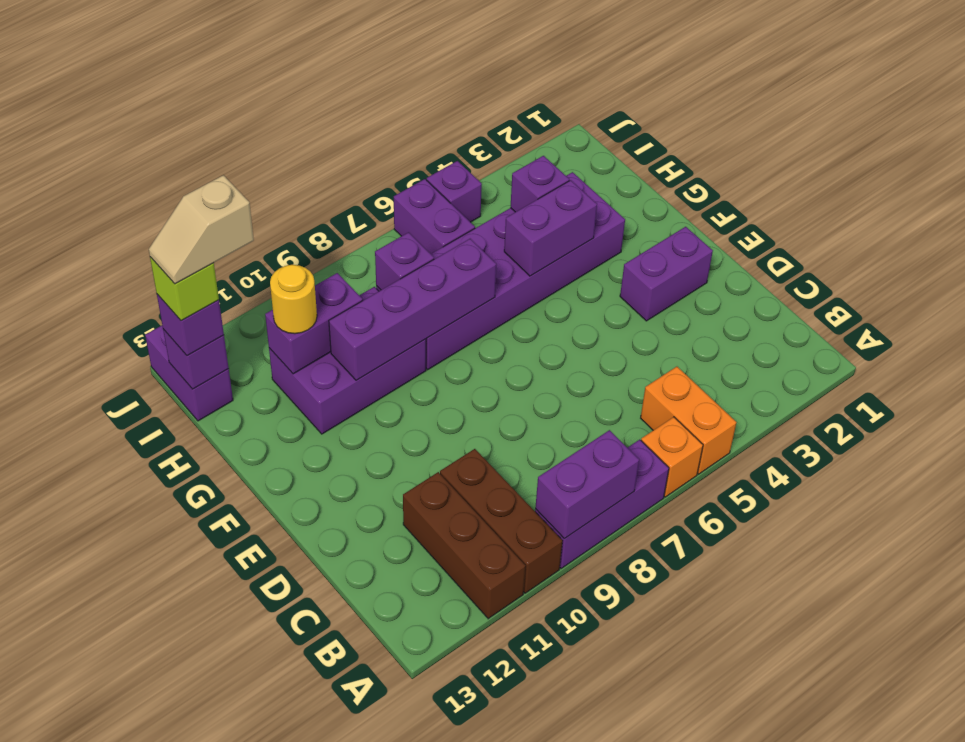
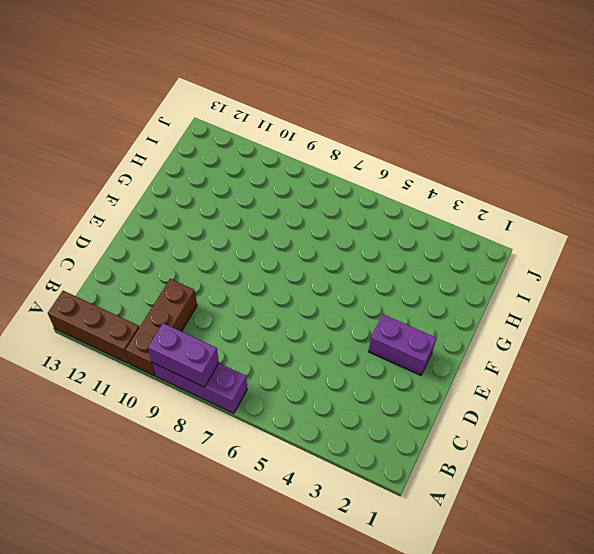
brown 1x3 brick [48,291,139,363] -> brown 1x3 brick turned to [403,472,525,619]
none -> orange 1x2 brick [641,367,736,474]
none -> orange 1x1 brick [641,417,703,497]
none -> purple 2x6 brick [376,172,625,370]

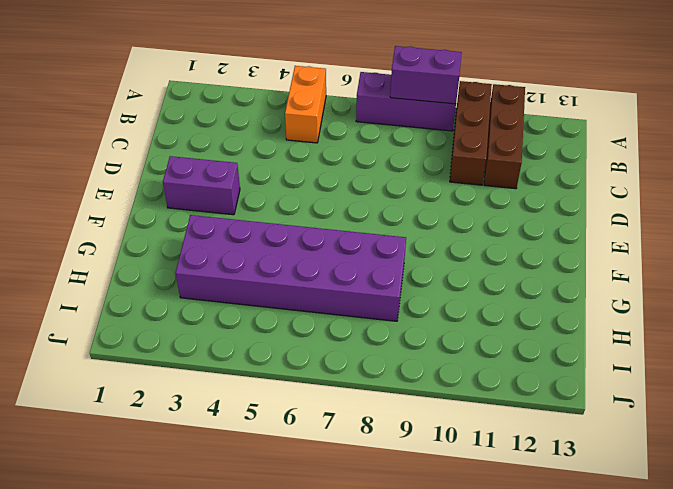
none -> orange 1x1 brick [641,417,703,497]
none -> purple 2x3 brick [269,287,426,434]
none -> purple 1x2 brick [394,179,475,254]

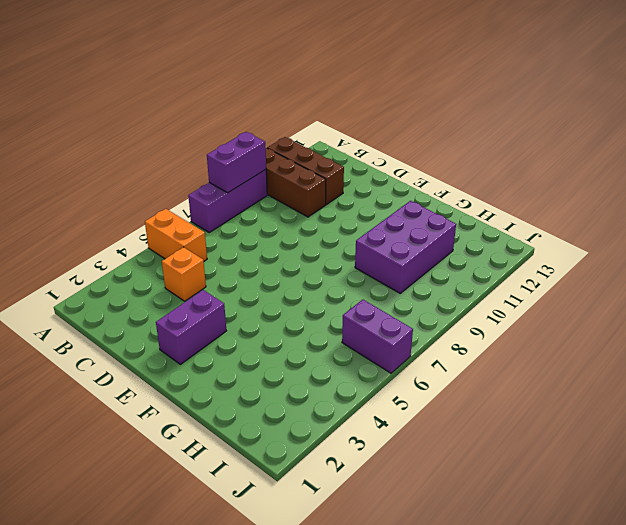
orange 1x1 brick [162,247,206,301] -> orange 1x1 brick moved to [641,417,703,497]
none -> purple 2x6 brick [376,172,625,370]
none -> purple 1x2 brick [145,326,233,421]
none -> purple 1x1 brick [427,161,482,222]

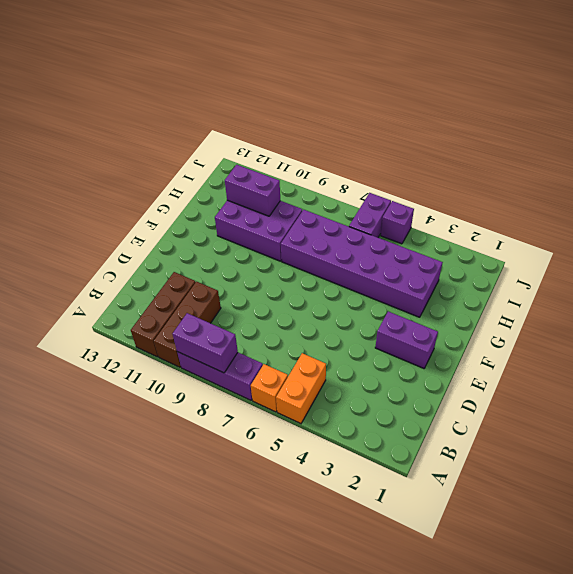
none -> purple 1x2 brick [145,326,233,421]
none -> purple 1x2 brick [504,180,597,276]
none -> purple 1x4 brick [329,239,496,380]

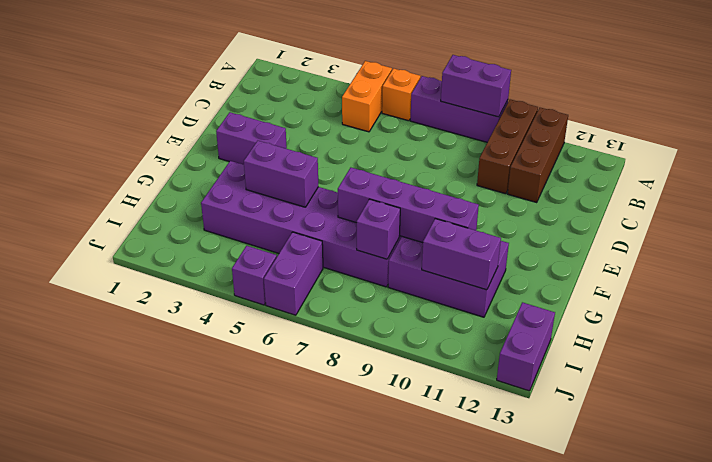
none -> purple 1x1 brick [510,156,569,212]
none -> purple 1x1 brick [163,329,229,389]
none -> yellow 1x1 round brick [270,265,317,334]

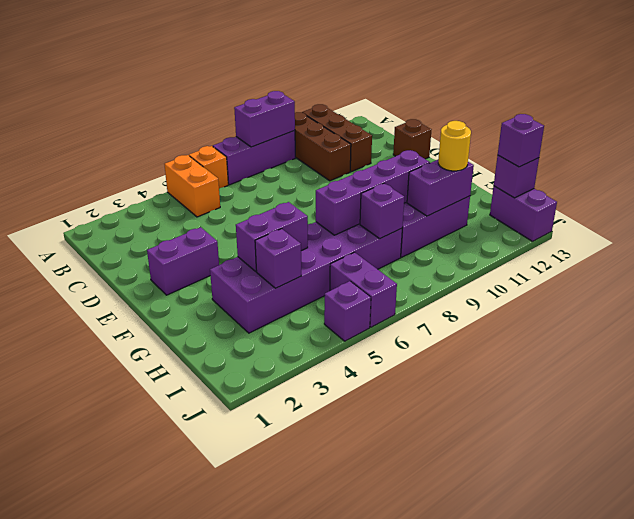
brown 1x1 brick [393,119,431,159] -> none
none -> lime 1x1 brick [150,257,219,321]
none -> tan 1x2 slope [149,175,254,284]

